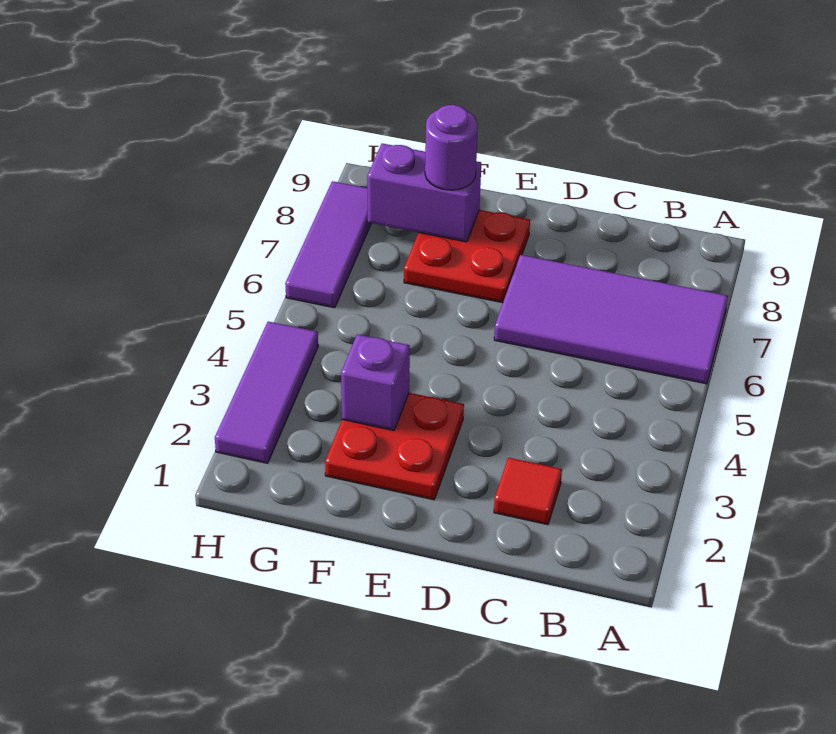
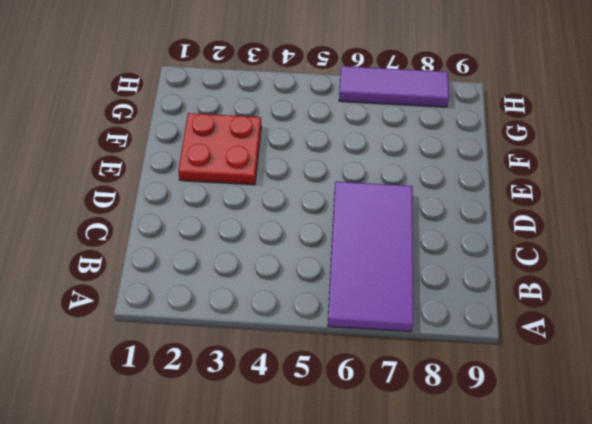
none -> red 1x1 tile [494,458,562,525]
none -> red 2x2 plate [404,210,530,303]

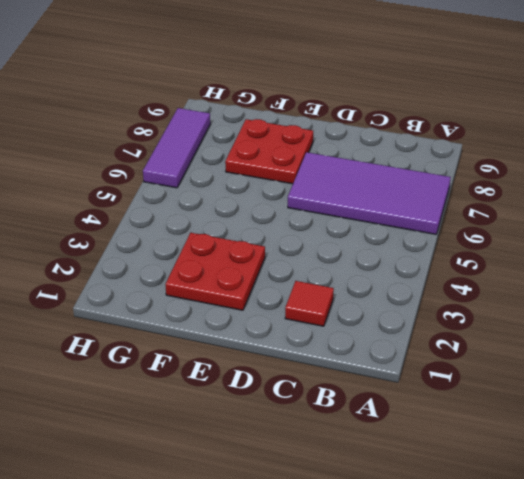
none -> purple 1x3 tile [215,322,318,463]
none -> purple 1x1 brick [341,334,410,430]

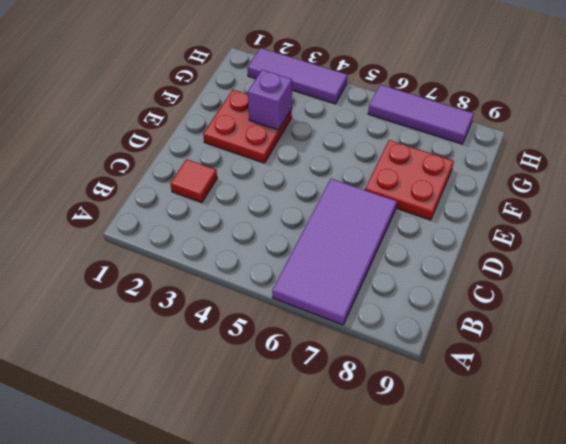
none -> purple 1x2 brick [367,144,481,242]
none -> purple 1x1 round brick [425,105,478,190]

